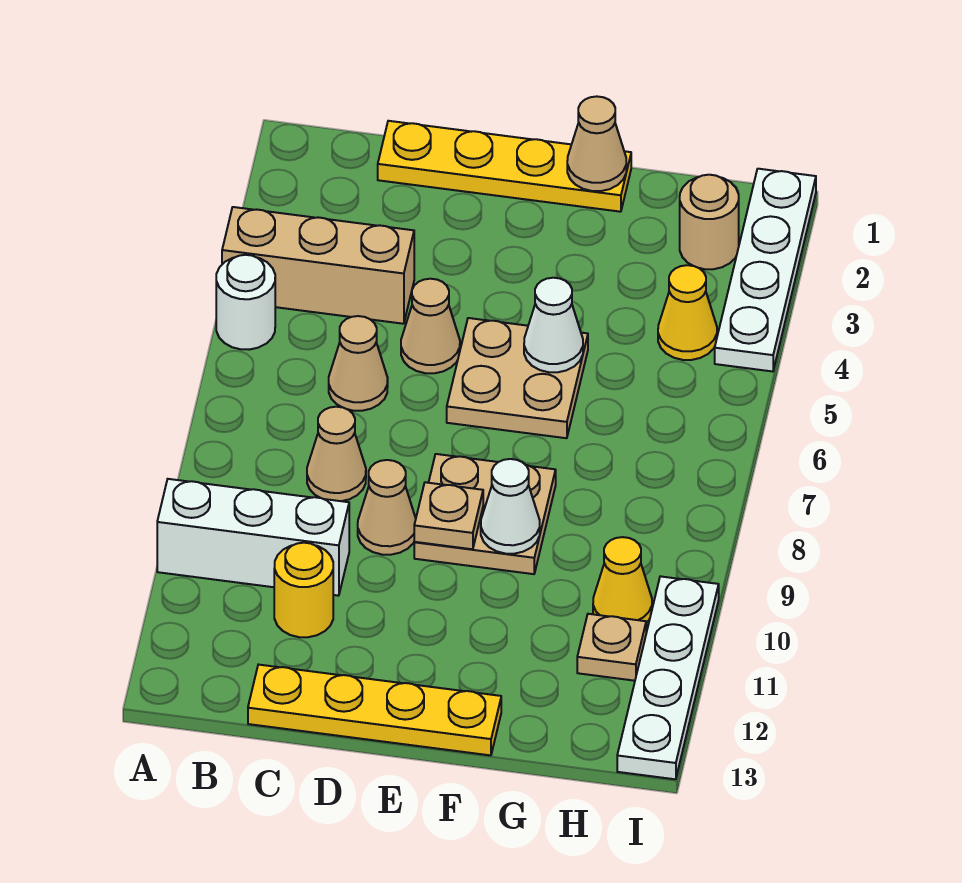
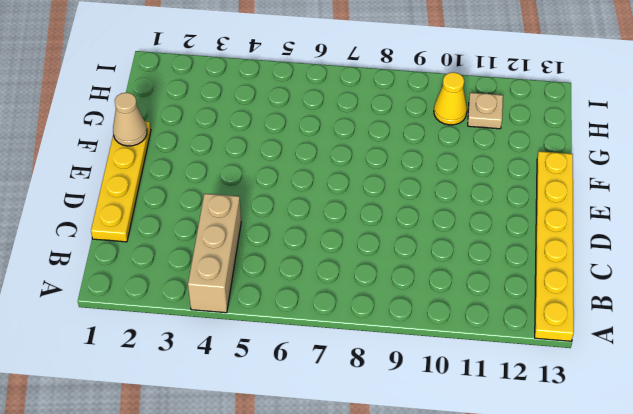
yellow 1x6 plate [535,151,574,341] -> yellow 1x4 plate [248,665,501,755]
none -> white 1x1 round brick [216,255,275,350]
none -> white 1x3 brick [157,479,349,596]
none -> tan 1x1 cone [329,316,388,411]

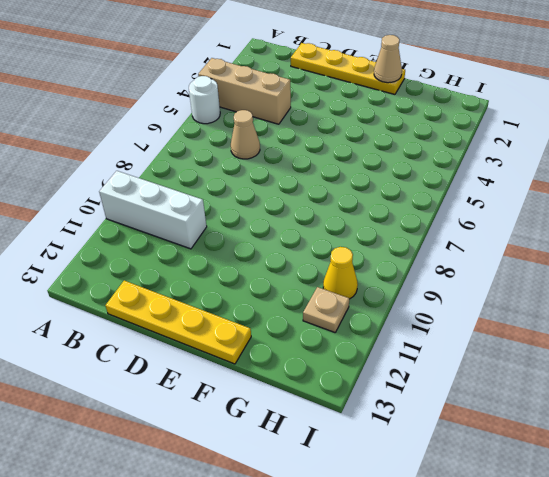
none -> tan 1x1 cone [307,407,366,501]
none -> yellow 1x1 round brick [274,543,333,637]
none -> tan 1x1 cone [401,279,460,373]

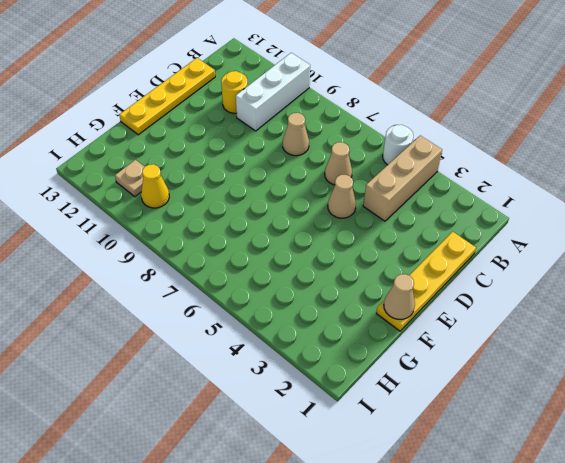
none -> tan 1x1 cone [358,460,416,555]
none -> tan 2x2 plate [447,318,588,438]
none -> tan 2x2 plate [414,454,556,574]

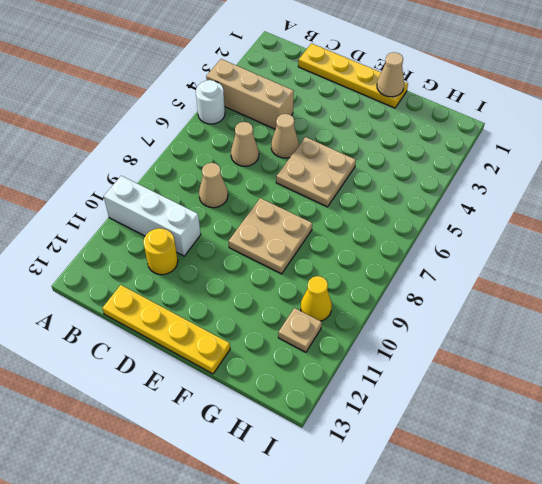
none -> tan 1x1 cone [358,460,416,555]
none -> tan 1x1 round brick [680,175,739,269]
none -> yellow 1x1 cone [658,265,717,360]

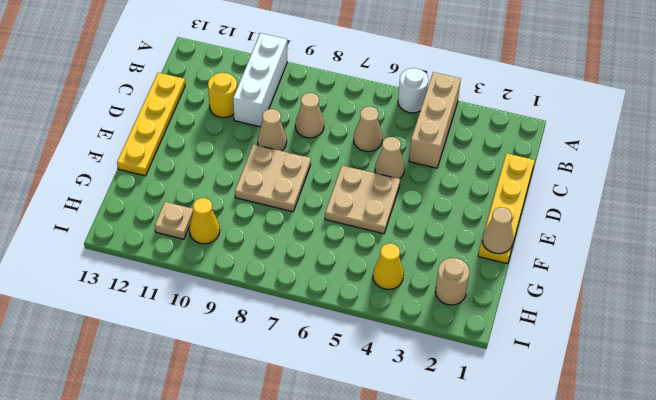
none -> white 1x4 plate [715,169,816,372]
none -> white 1x4 plate [617,576,719,779]
none -> tan 1x1 plate [414,482,483,549]

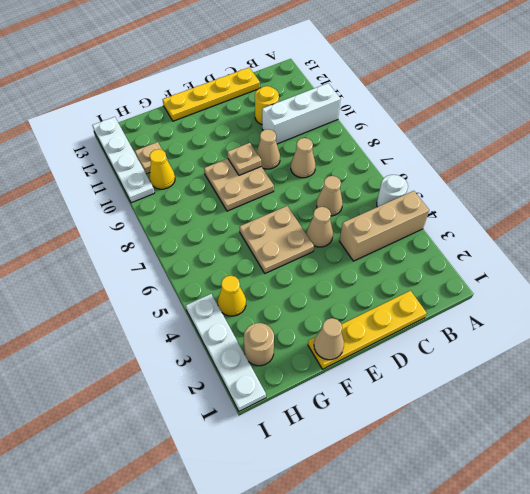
none -> white 1x1 cone [524,278,583,372]
none -> white 1x1 cone [481,459,540,554]

